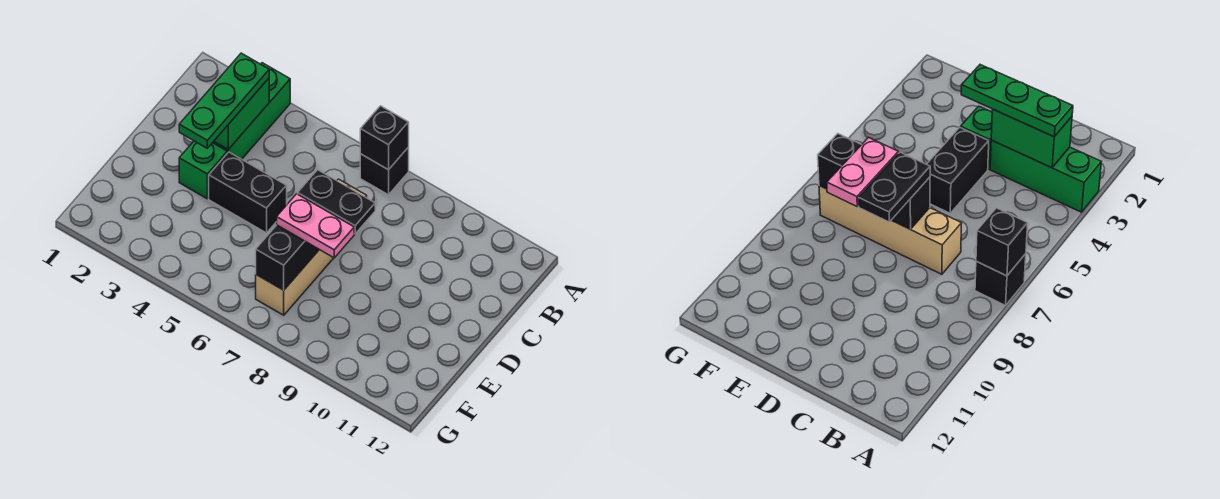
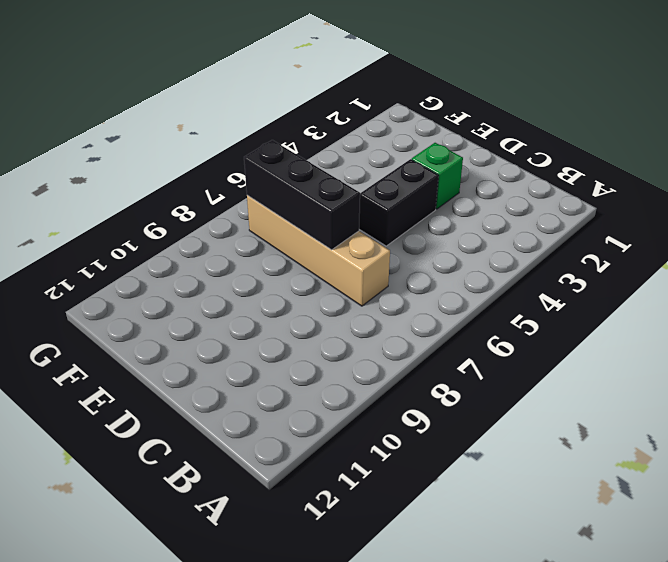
none -> green 1x3 brick [213,63,290,159]
none -> black 1x1 brick [360,147,409,195]

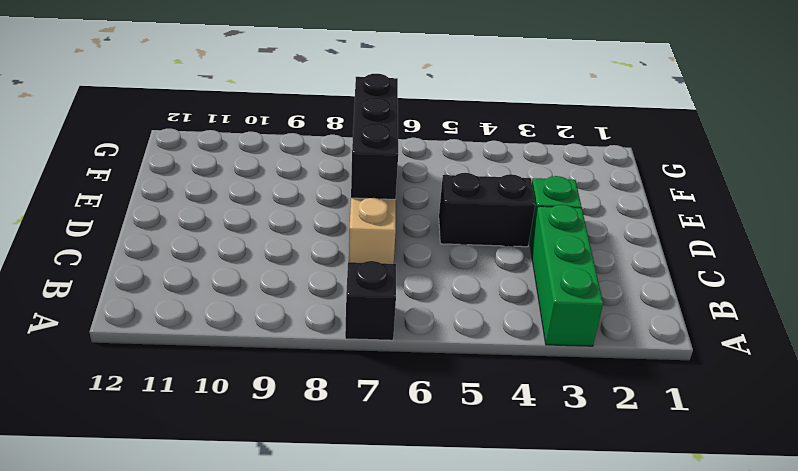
none -> black 1x1 brick [360,106,409,170]
none -> green 1x2 brick [214,78,269,149]

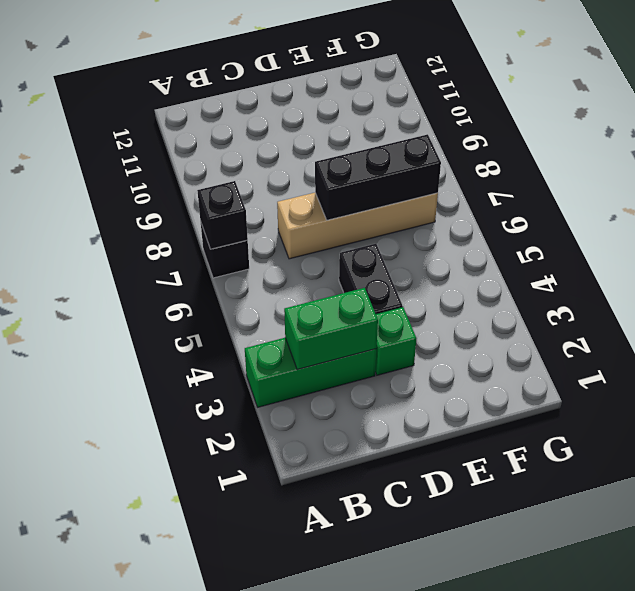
none -> green 1x3 plate [179,53,269,148]
none -> black 1x2 plate [298,170,375,234]

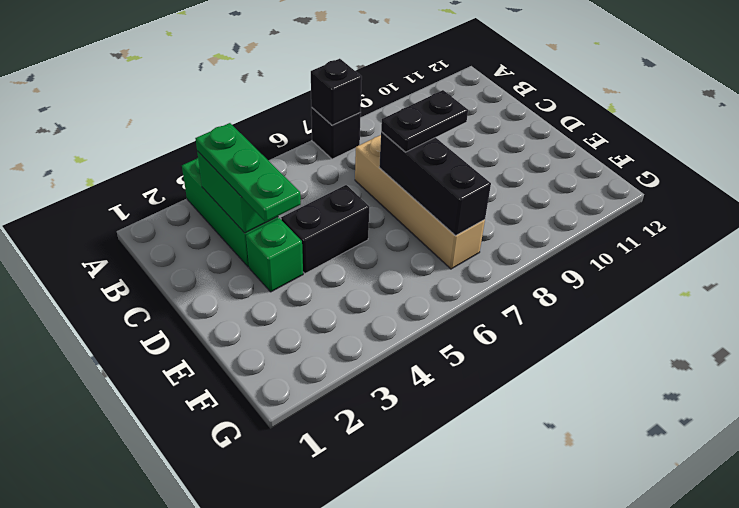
none -> pink 1x2 plate [277,194,354,258]

